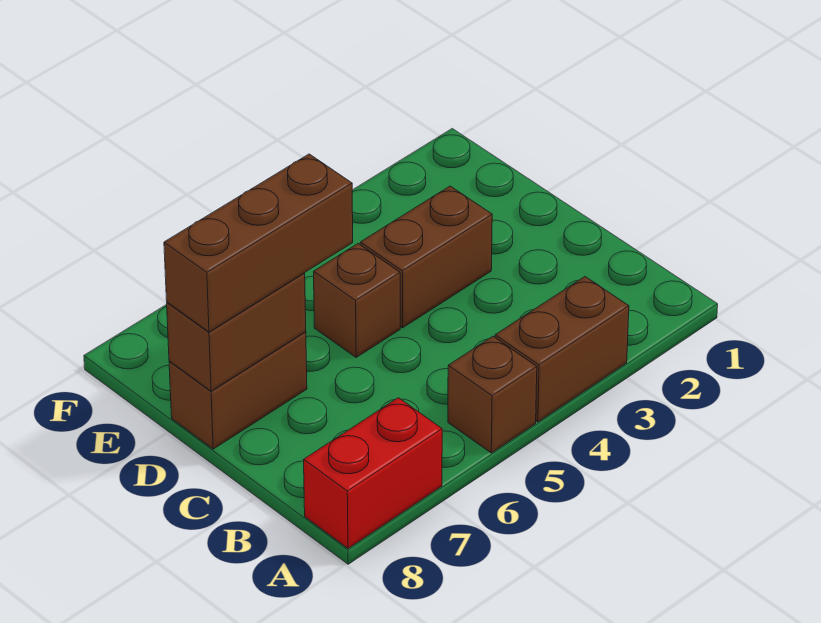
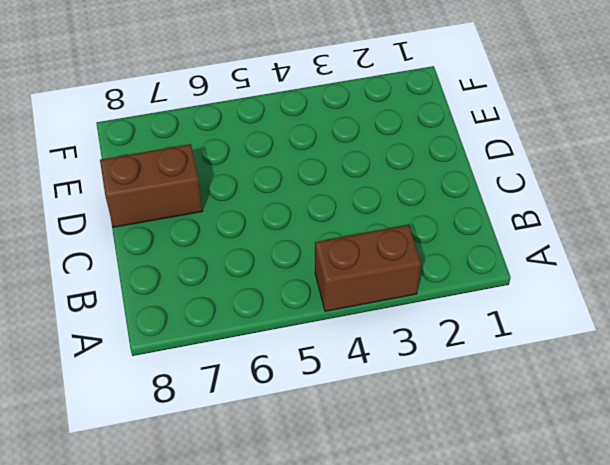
none -> brown 1x1 brick [448,336,537,453]
none -> red 1x2 brick [304,398,442,548]

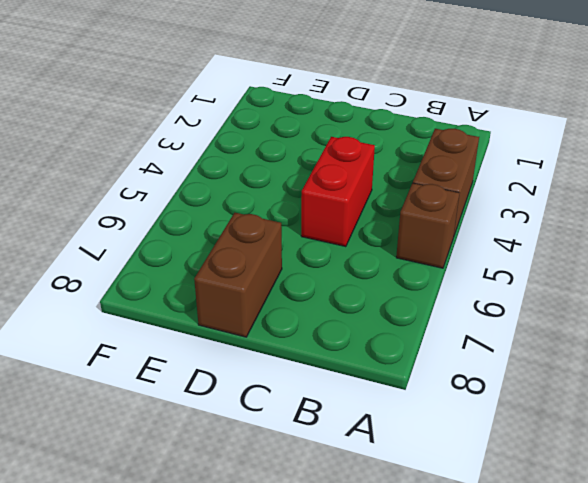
red 1x2 brick [301,137,375,247] -> red 1x2 brick moved to [304,398,442,548]
none -> brown 1x2 brick [360,186,492,328]
none -> brown 1x1 brick [314,244,400,357]

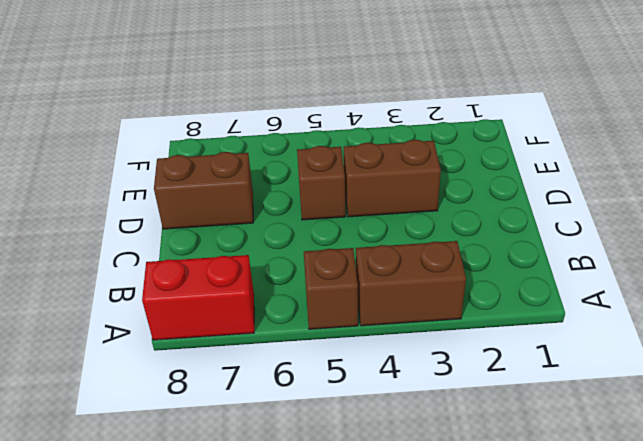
none -> brown 1x2 brick [167,273,306,391]
none -> brown 1x3 brick [164,154,353,332]

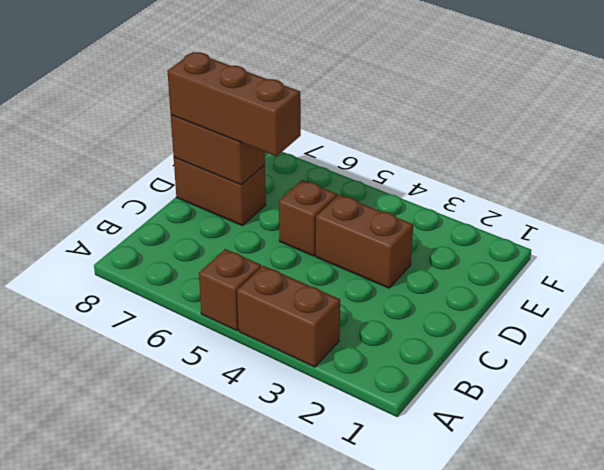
none -> red 1x2 brick [304,398,442,548]

